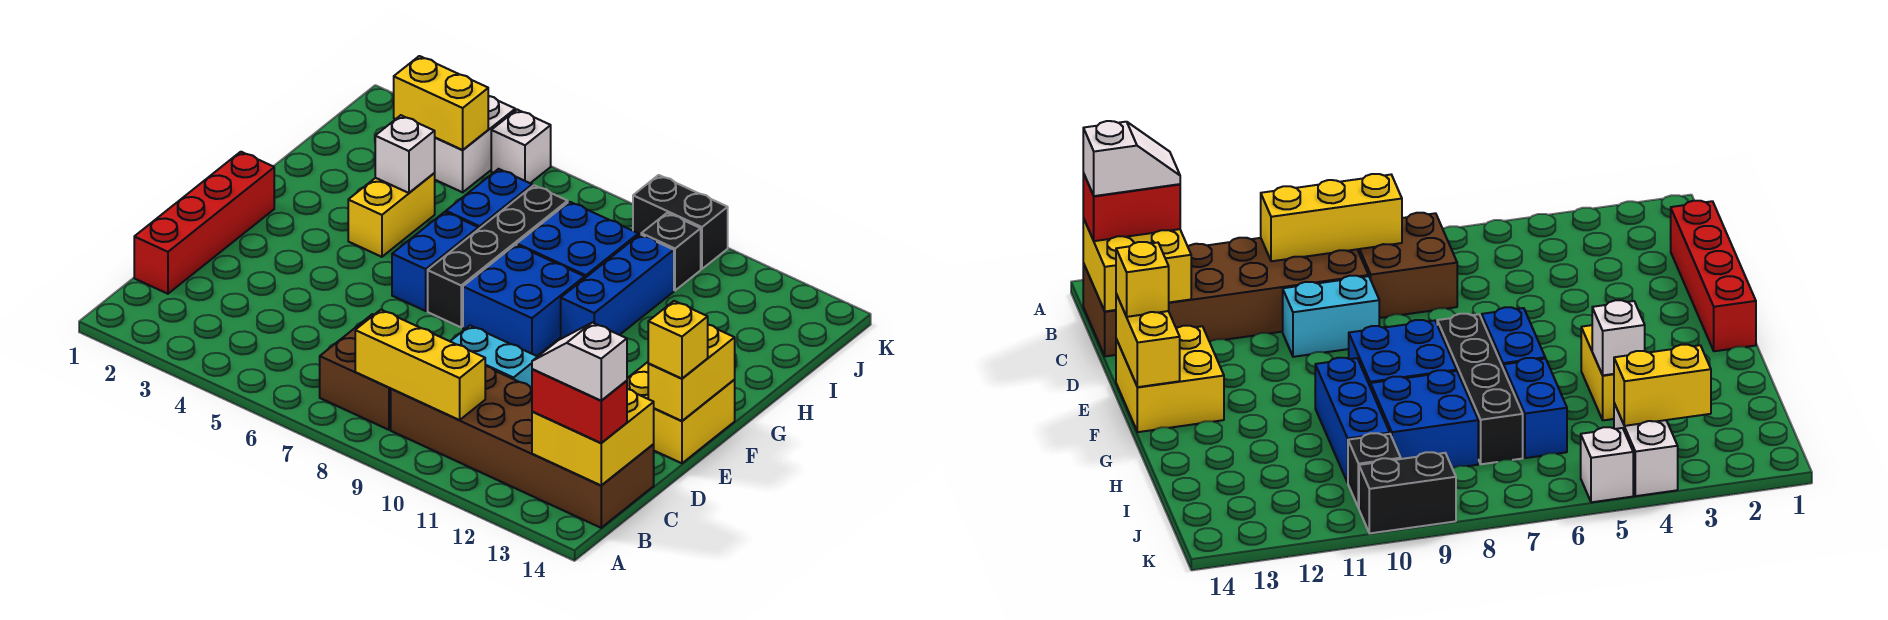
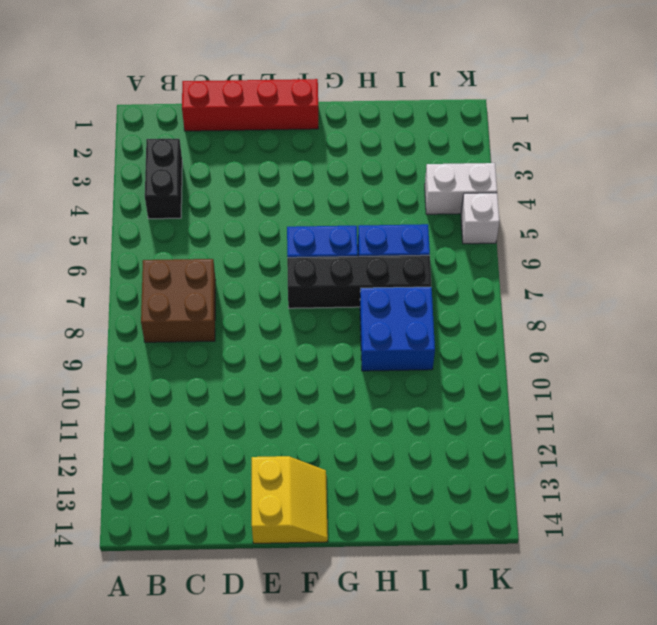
black 1x2 brick [145,139,182,219] -> black 1x2 brick moved to [633,175,728,269]
yellow 2x2 slope [252,456,328,543] -> yellow 2x2 brick [627,362,735,463]
none -> brown 2x6 brick [391,366,654,528]
none -> cyan 1x2 brick [450,325,538,388]
none -> blue 2x2 brick [463,245,585,356]

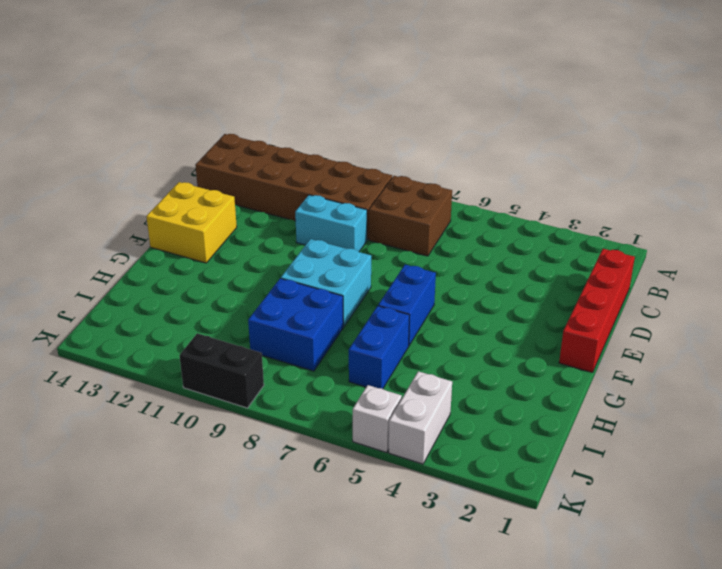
cyan 2x2 brick [281,239,371,327] -> blue 2x2 brick [463,245,585,356]
none -> black 1x4 brick [428,185,568,327]
none -> yellow 1x2 brick [348,173,435,257]
none -> blue 1x3 brick [561,234,674,339]

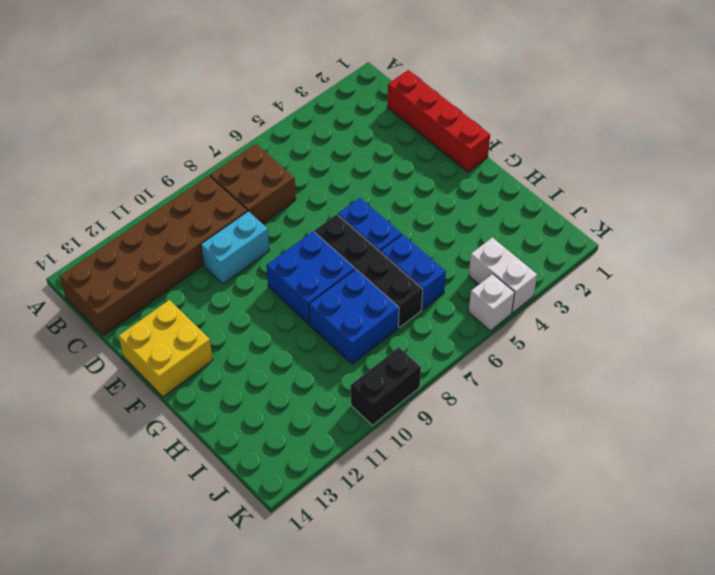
none -> yellow 1x2 brick [348,173,435,257]
none -> blue 1x3 brick [561,234,674,339]
none -> black 1x1 brick [641,213,701,290]

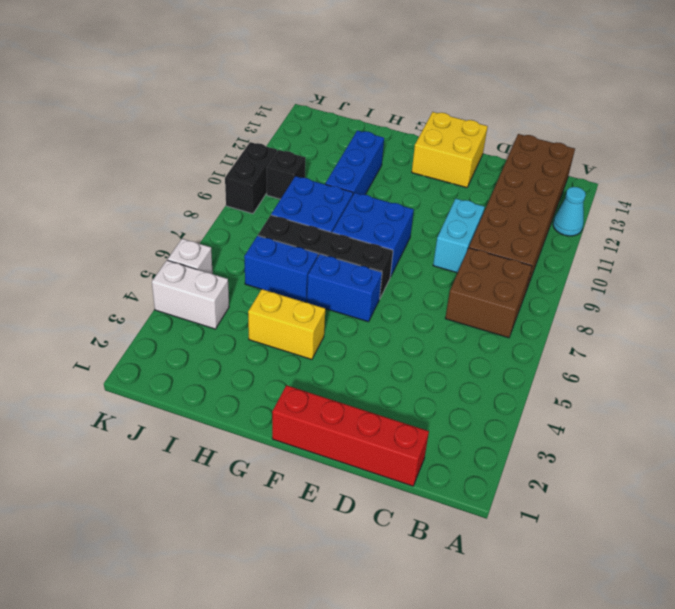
cyan 1x1 cone [553,187,586,236] -> none
blue 1x3 brick [325,130,384,195] -> blue 1x3 brick turned to [561,234,674,339]
none -> yellow 1x3 brick [355,310,485,420]
none -> yellow 2x2 brick [532,389,654,485]
none -> yellow 1x2 brick [648,325,735,421]

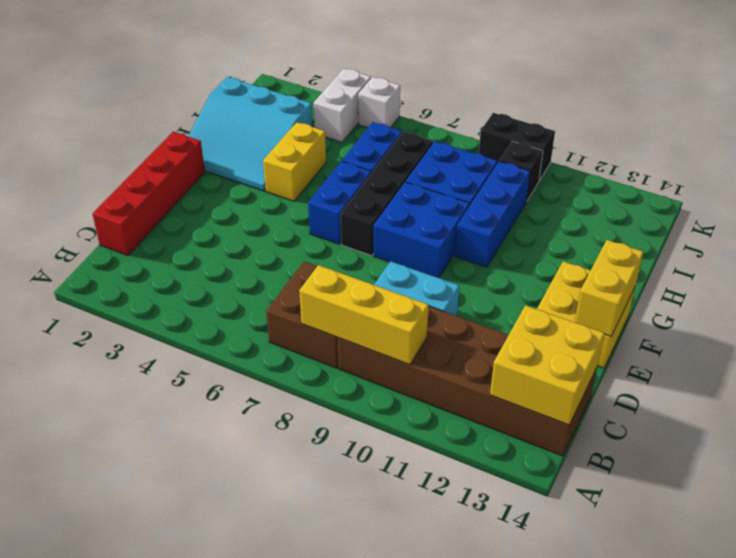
cyan 3x3 slope [188,77,312,191] -> none
none -> white 1x1 brick [375,115,435,193]
none -> yellow 1x2 brick [394,56,488,150]
none -> red 1x2 brick [532,369,627,443]

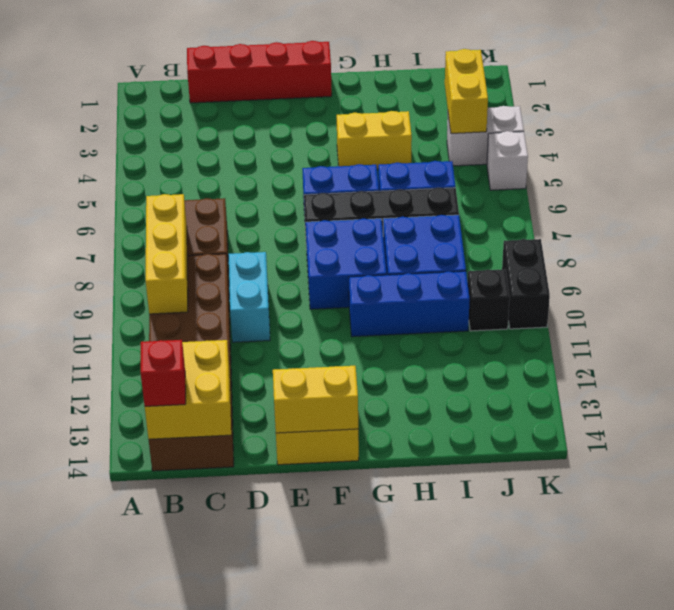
red 1x1 brick [141,340,186,406] -> red 1x2 brick [532,369,627,443]
none -> white 1x1 brick [375,115,435,193]
none -> yellow 1x1 brick [648,301,708,379]
none -> white 1x2 slope [532,323,627,401]

